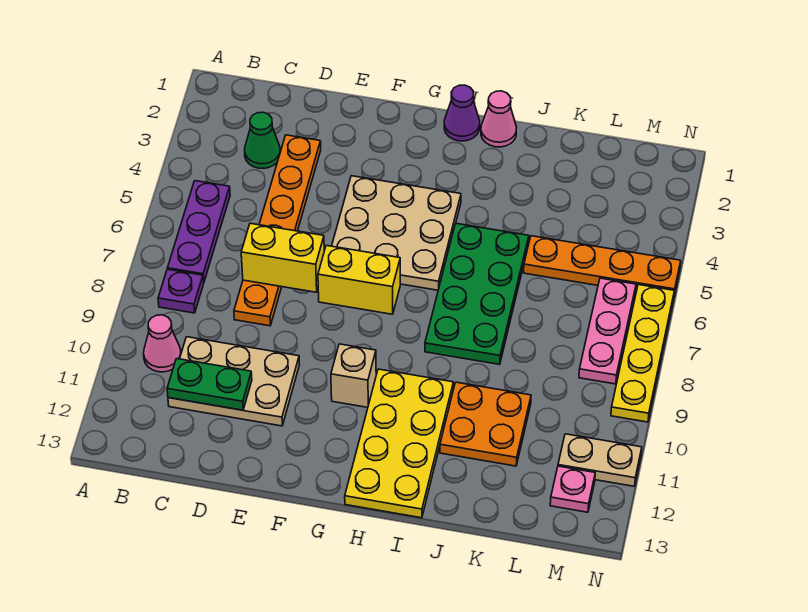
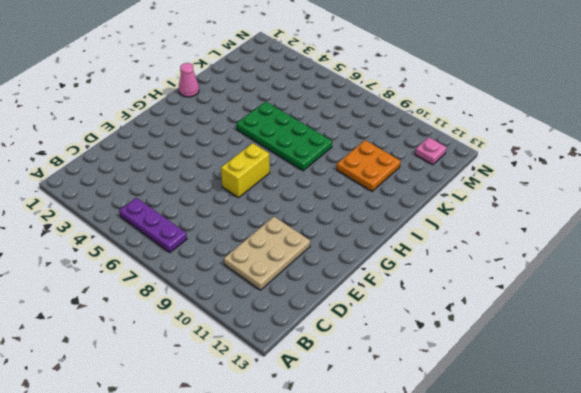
none -> purple 1x1 plate [158,269,203,313]
none -> pink 1x1 cone [144,315,181,372]
none -> green 1x1 cone [245,112,280,168]

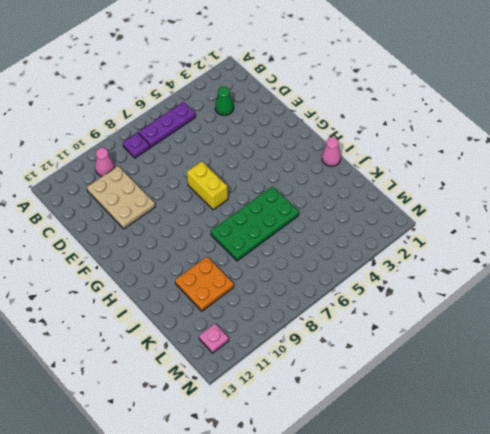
none -> orange 1x6 plate [234,135,321,326]
none -> tan 3x3 plate [332,176,461,290]
none -> tan 1x1 brick [331,344,376,407]

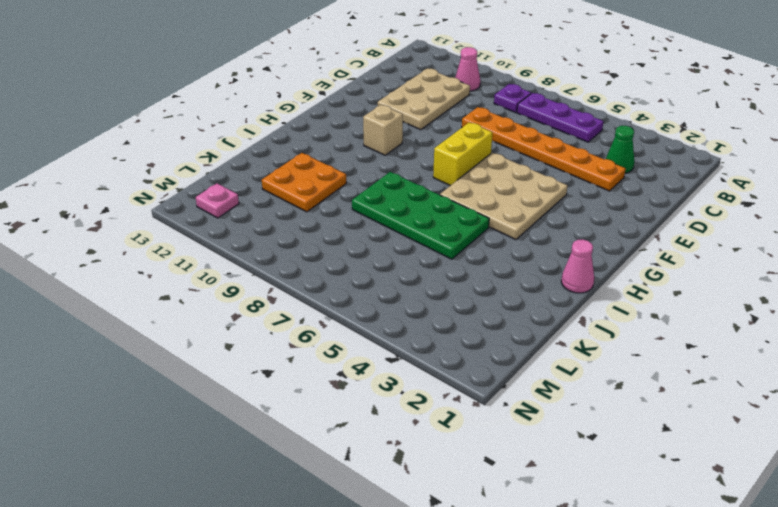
none -> purple 1x1 cone [444,85,480,141]
none -> yellow 2x4 plate [345,369,453,518]
none -> orange 1x4 plate [524,236,681,295]

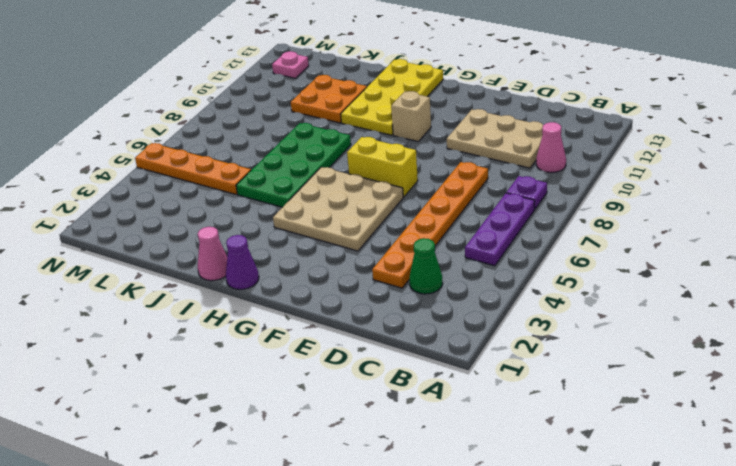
none -> pink 1x3 plate [579,278,636,384]
none -> tan 1x2 plate [558,434,642,486]
none -> yellow 1x4 plate [611,285,675,422]

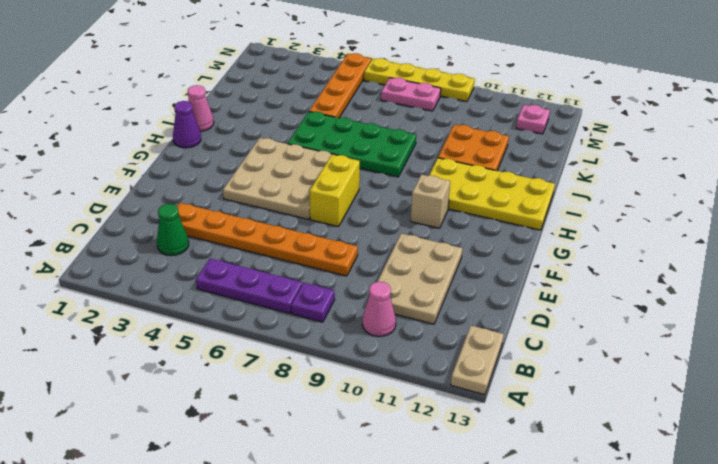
tan 1x2 plate [451,326,504,395] -> tan 1x2 plate moved to [558,434,642,486]
pink 1x2 plate [381,78,441,111] -> pink 1x3 plate [579,278,636,384]
none -> green 1x2 plate [167,359,252,410]
none -> yellow 1x2 brick [241,223,324,292]

